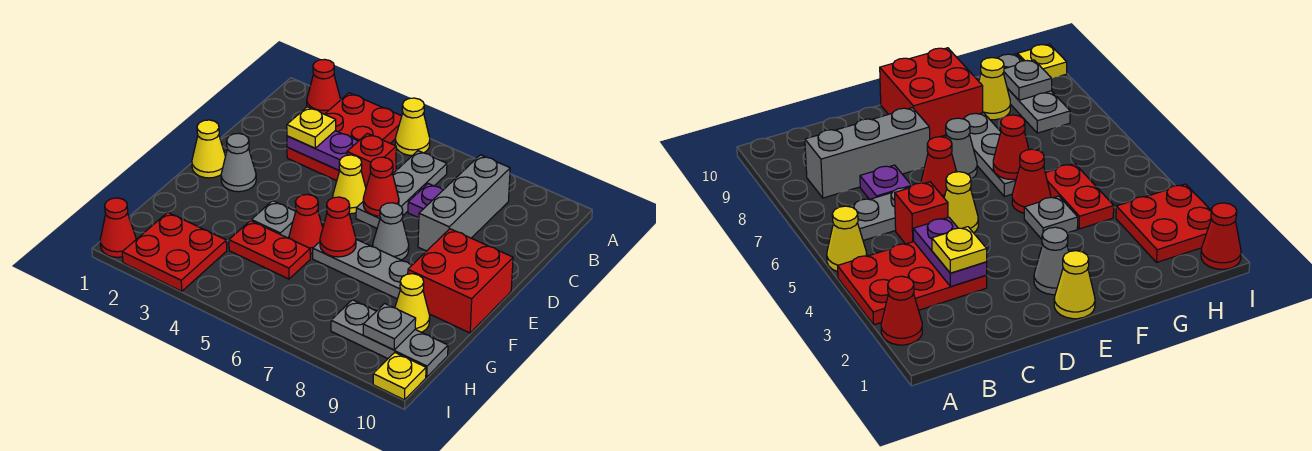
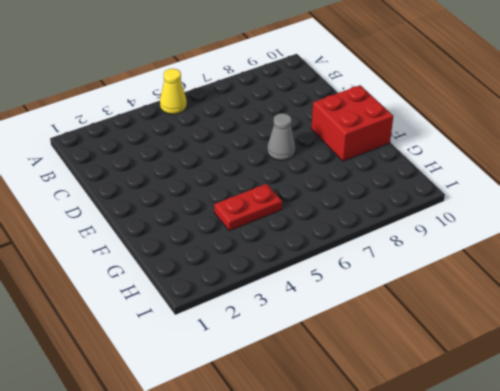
none -> red 1x1 cone [307,59,341,114]
none -> red 2x3 plate [287,93,402,181]
none -> grey 1x3 plate [356,151,447,228]

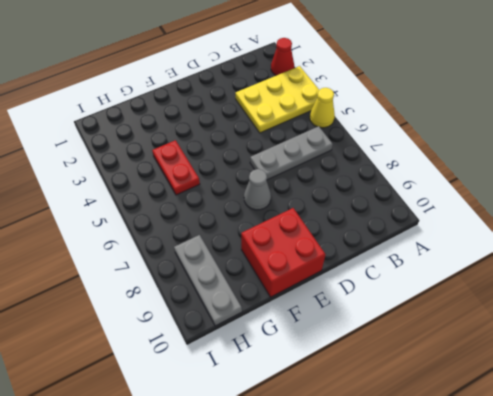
yellow 2x3 plate [235,66,319,133] -> red 2x3 plate [287,93,402,181]
none -> grey 1x3 brick [418,155,510,251]
none -> red 1x1 brick [347,133,396,187]
none -> purple 1x1 plate [408,184,443,218]

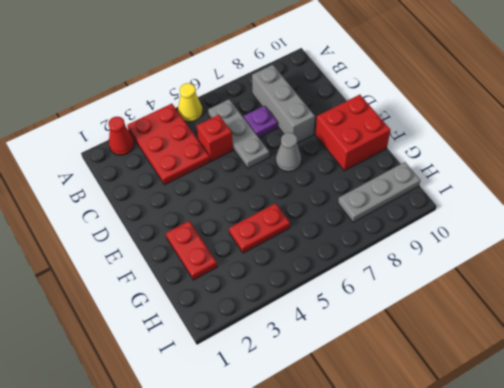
red 1x2 plate [166,221,217,280] -> none
none -> yellow 1x1 cone [333,155,366,214]
none -> yellow 1x1 cone [192,120,225,178]
none -> grey 1x1 cone [221,133,256,192]

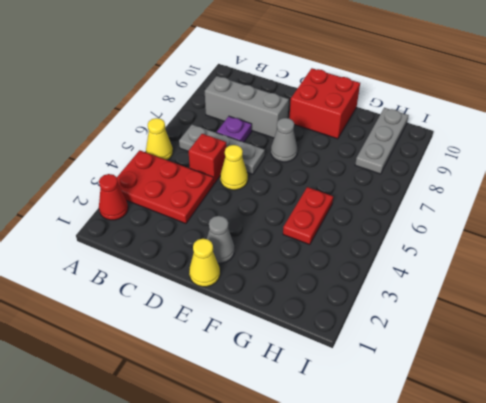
none -> grey 1x1 plate [251,201,296,238]
none -> red 1x1 cone [289,195,323,253]
none -> grey 1x3 plate [313,239,412,299]

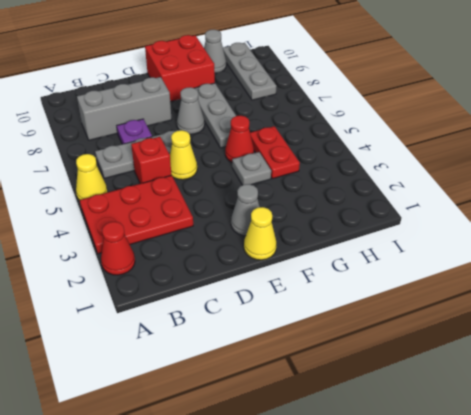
grey 1x1 cone [204,30,226,73] -> none
none -> yellow 1x1 cone [395,274,430,332]
none -> red 2x2 plate [122,212,227,291]
none -> red 1x1 cone [100,198,136,257]

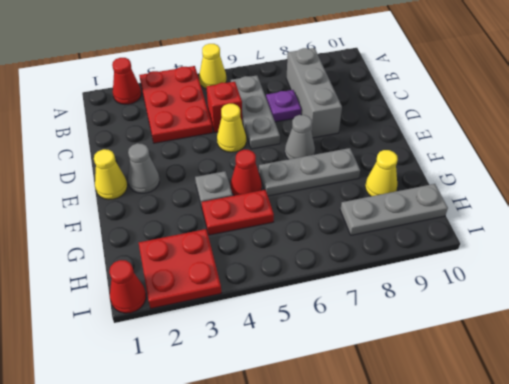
none -> red 2x2 brick [408,229,513,333]
none -> yellow 1x1 plate [373,353,426,400]
none -> purple 1x2 plate [287,131,358,171]

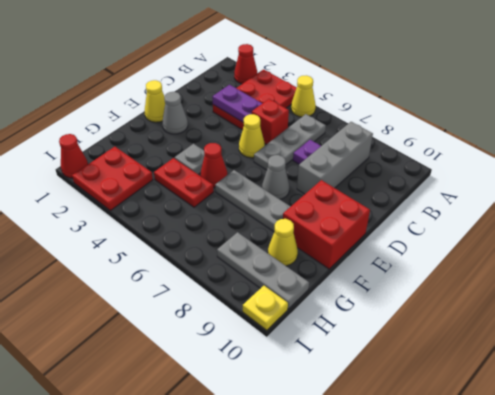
none -> red 1x1 cone [363,157,399,216]
none -> red 1x1 cone [320,197,356,257]
none -> grey 1x1 plate [363,303,416,350]

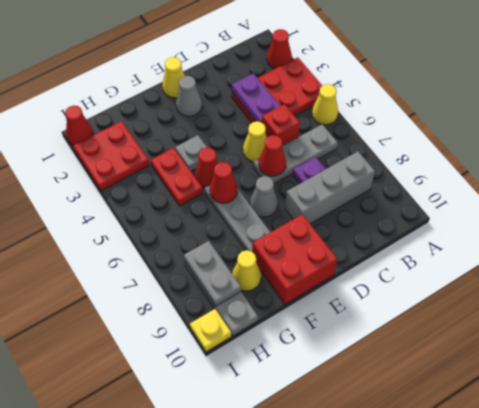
grey 1x2 plate [184,241,241,306] -> grey 1x1 plate [363,303,416,350]
none -> yellow 1x1 plate [287,107,336,148]

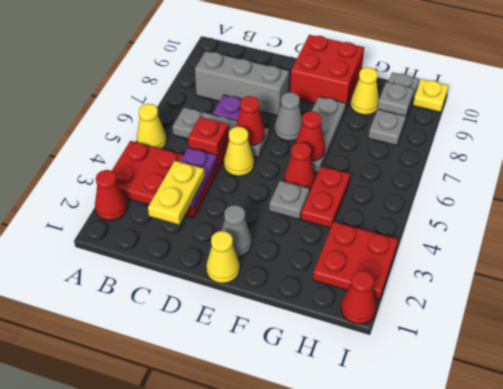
yellow 1x2 plate [148,161,205,225] -> yellow 1x1 plate [287,107,336,148]

